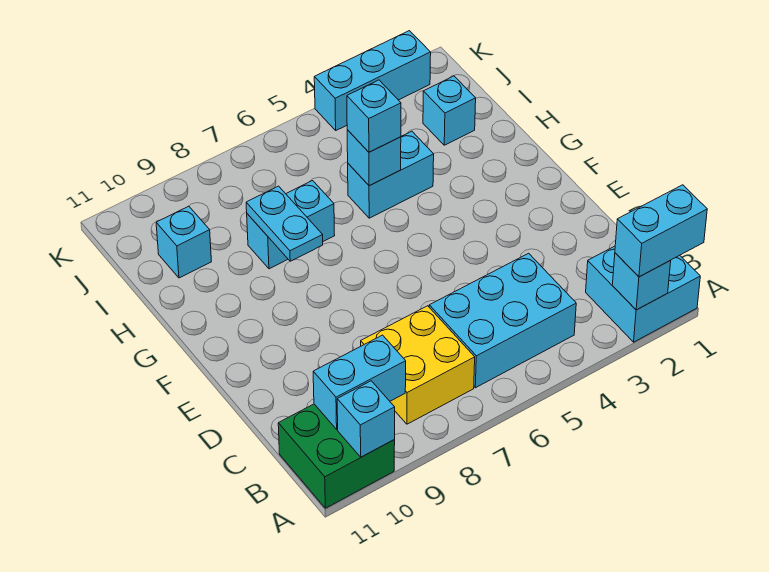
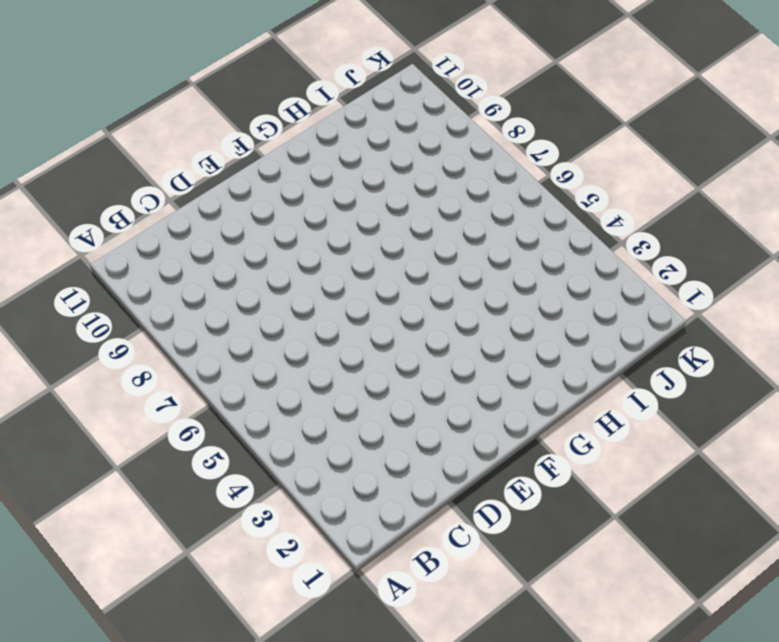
none -> cyan 2x2 brick [586,246,700,342]
none -> green 2x2 brick [278,404,395,508]
none -> cyan 2x3 brick [429,253,576,388]

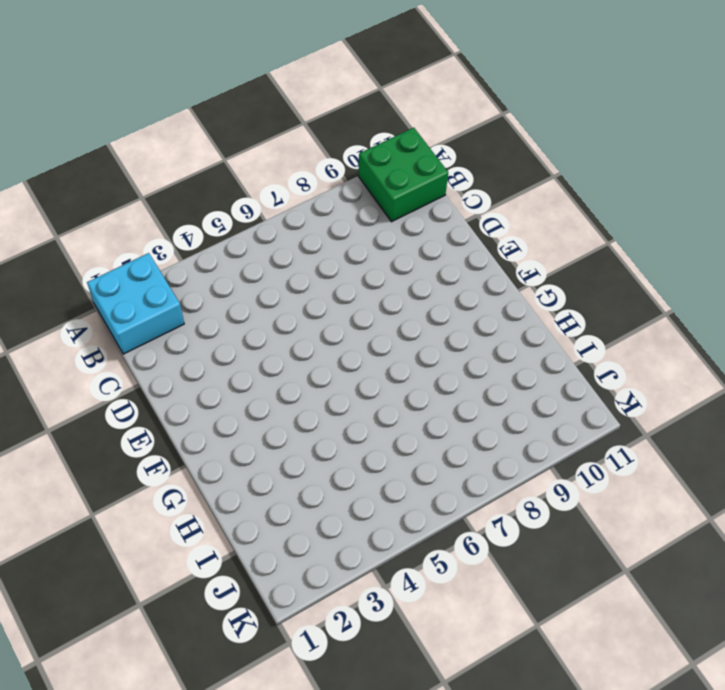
none -> cyan 2x3 brick [429,253,576,388]
none -> yellow 2x2 brick [361,306,475,424]
none -> cyan 1x2 brick [348,131,434,218]

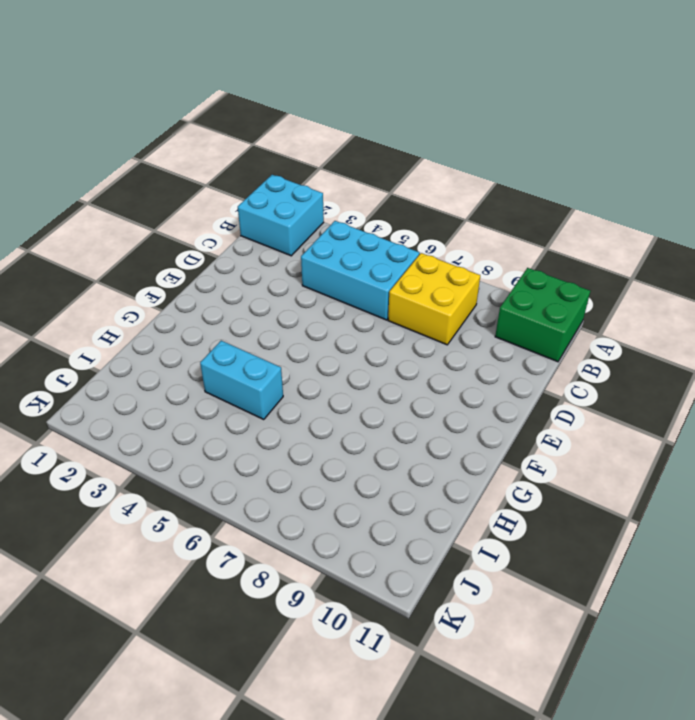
none -> cyan 1x2 brick [247,181,335,269]
none -> cyan 1x1 brick [423,76,476,145]
none -> cyan 1x1 brick [156,206,211,278]

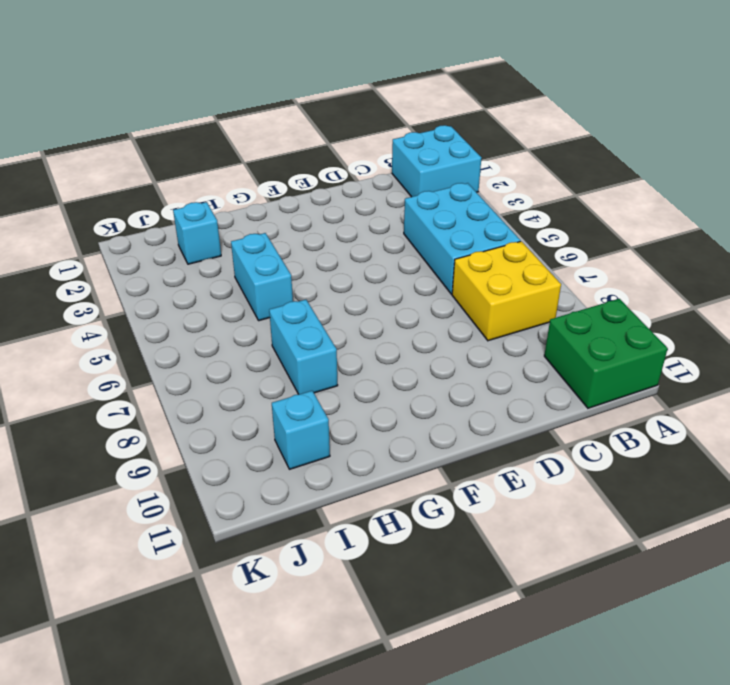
none -> cyan 1x3 brick [314,31,431,130]
none -> cyan 1x1 brick [612,253,671,310]
none -> cyan 1x1 brick [337,381,395,457]

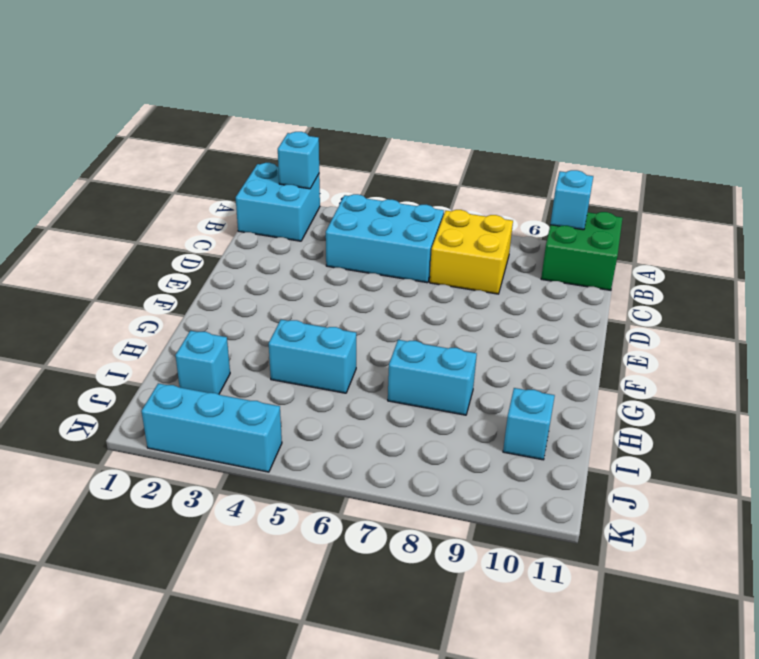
none -> cyan 1x2 brick [313,335,406,429]
none -> cyan 1x2 plate [246,186,323,261]
none -> cyan 1x1 brick [347,130,401,186]

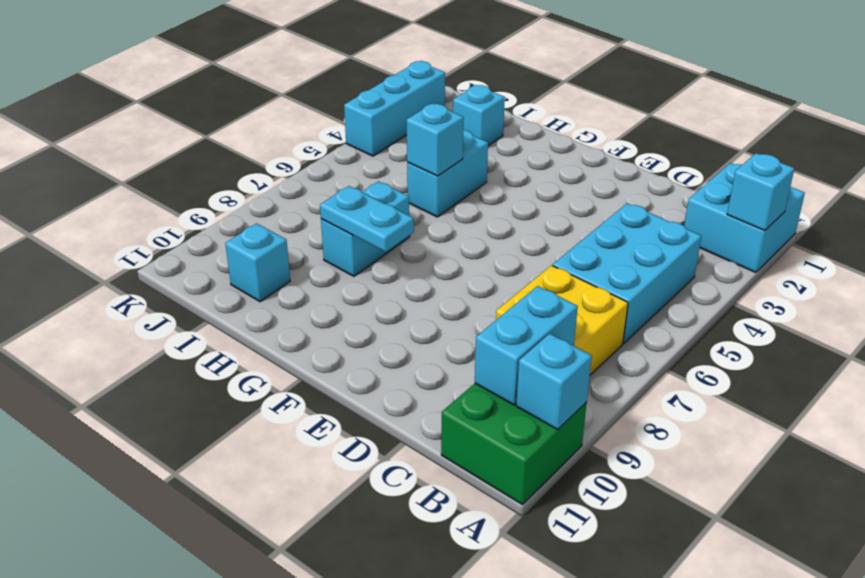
none -> cyan 1x2 brick [615,185,707,277]
none -> cyan 1x1 brick [347,80,401,152]

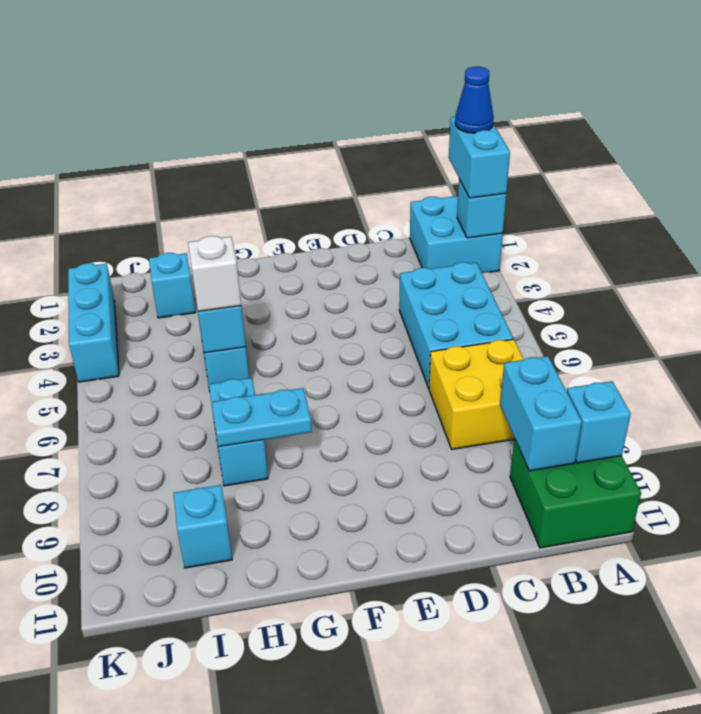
blue 1x1 cone [455,67,494,133] -> none
white 1x1 brick [188,236,241,311] -> cyan 1x1 brick [347,80,401,152]

